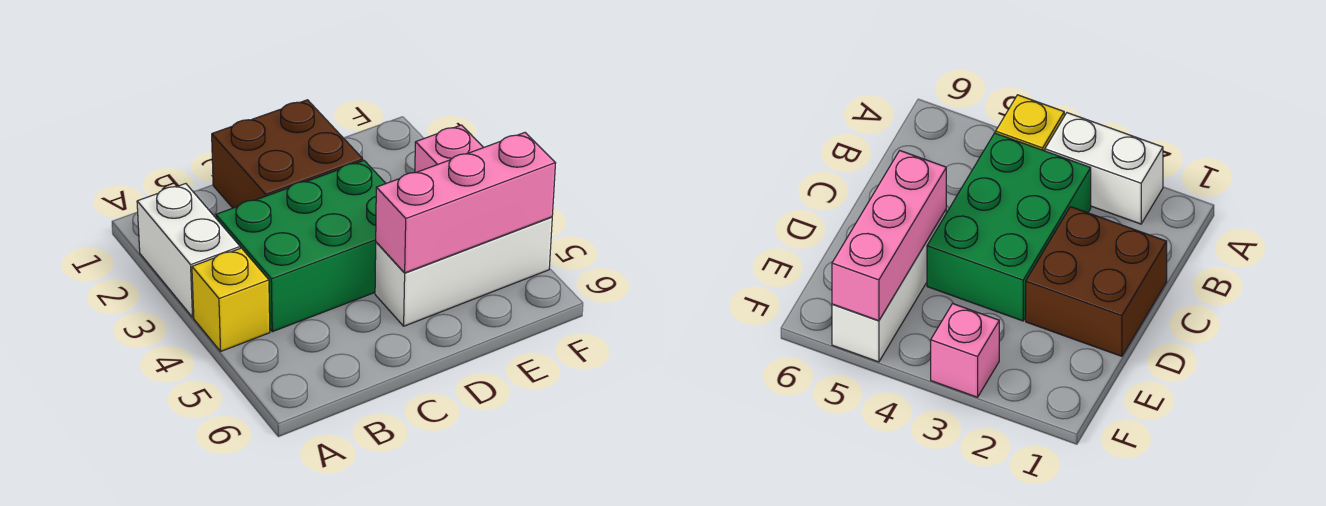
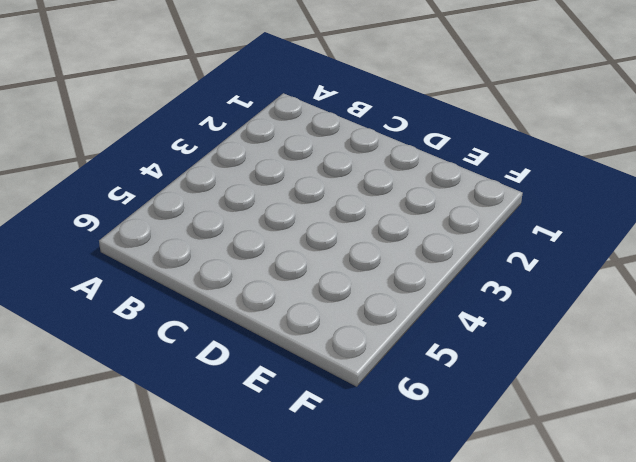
none -> white 1x2 brick [137,184,240,317]
none -> yellow 1x1 brick [192,248,270,351]

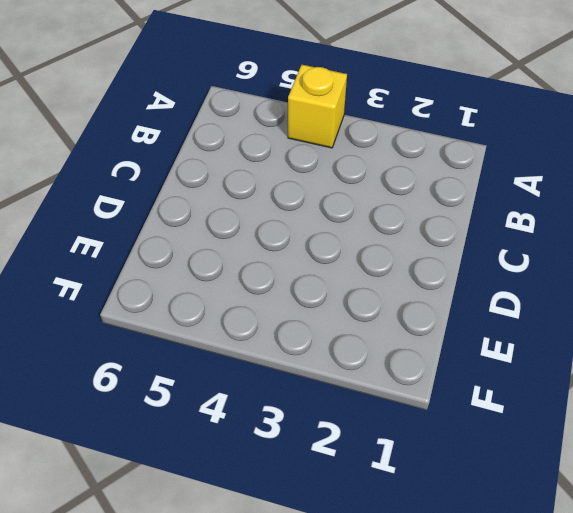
none -> white 1x2 brick [137,184,240,317]
none -> green 2x3 brick [216,161,386,332]

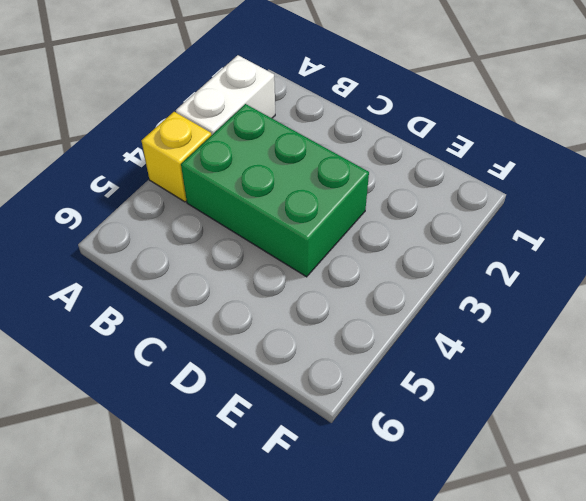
none -> brown 2x2 brick [212,100,363,208]
none -> white 1x3 brick [375,217,552,326]

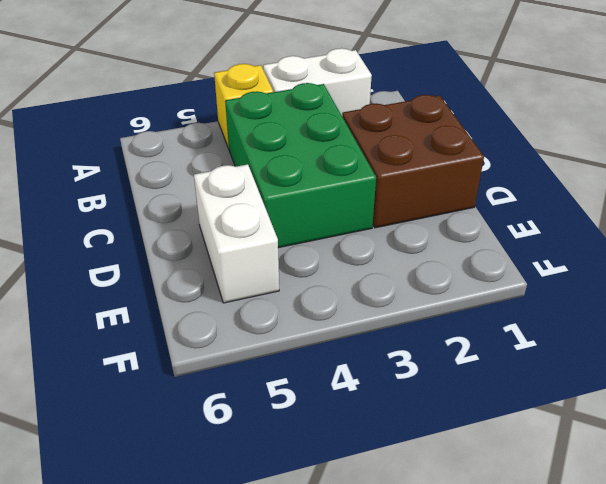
white 1x2 brick [194,164,279,303] -> white 1x3 brick [375,217,552,326]
none -> pink 1x1 brick [415,125,484,173]
none -> pink 1x3 brick [376,133,556,273]

